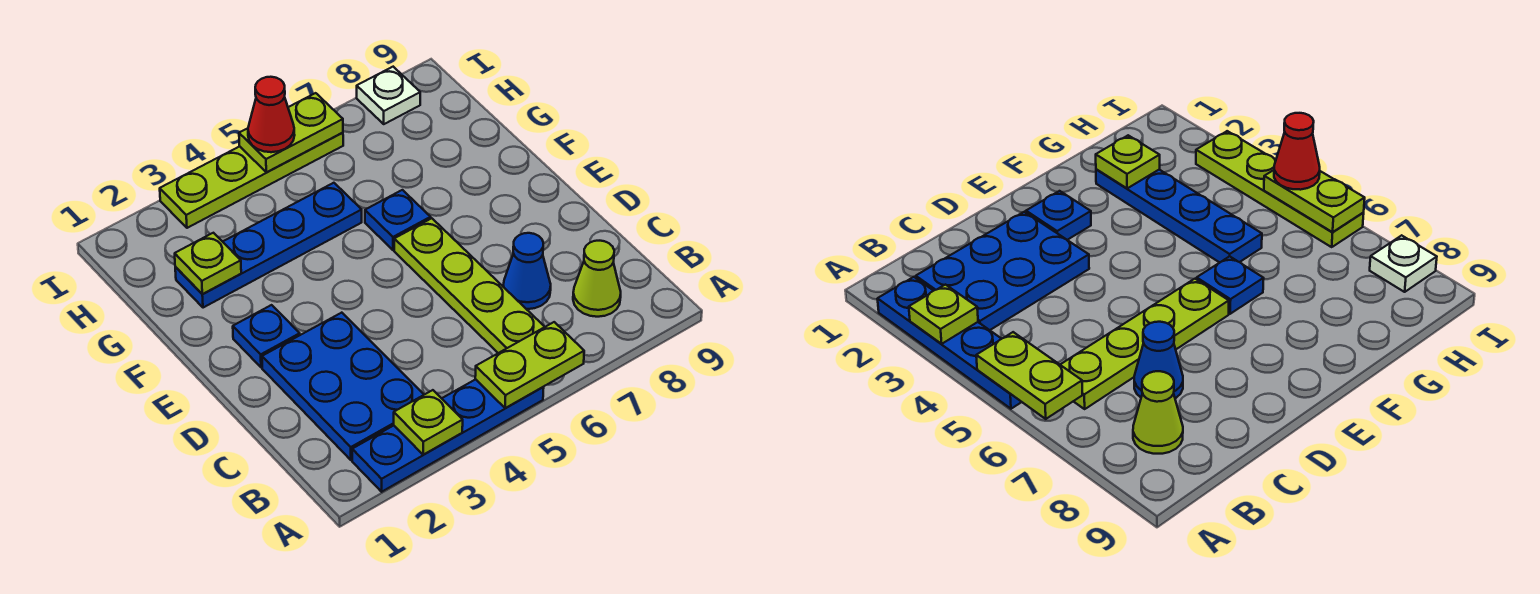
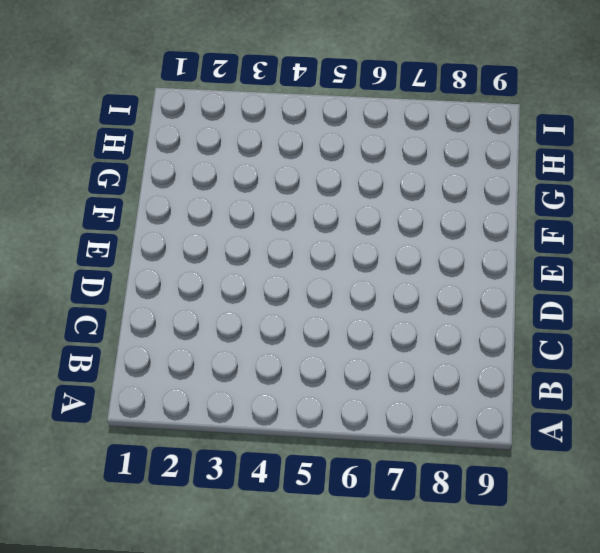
none -> blue 1x4 plate [352,379,544,492]
none -> blue 2x3 plate [262,313,424,460]
none -> lime 1x4 plate [394,218,544,353]

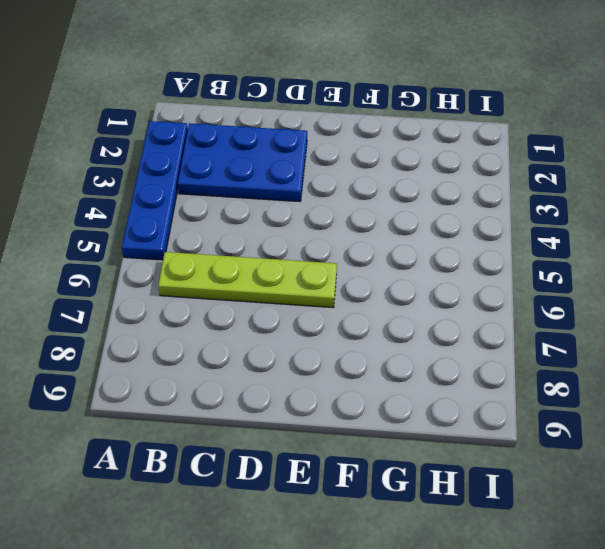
none -> lime 1x1 cone [573,241,621,317]
none -> blue 1x1 cone [503,233,551,309]
none -> blue 1x1 plate [233,305,300,367]

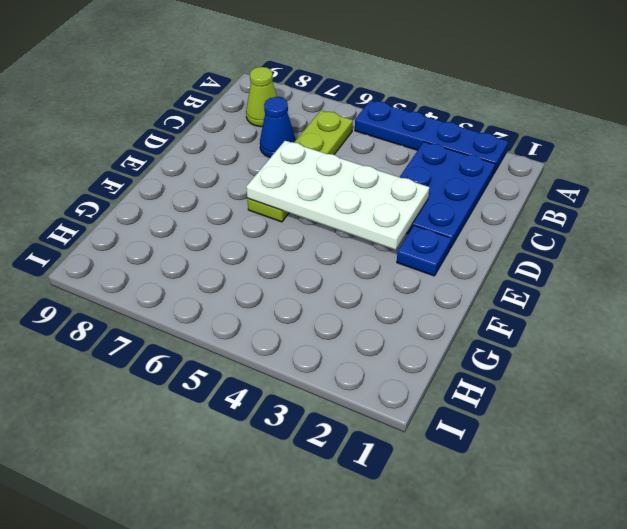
white 2x4 plate [246,141,429,250] -> none
none -> blue 1x1 plate [365,190,431,250]
none -> blue 1x4 plate [175,183,362,308]
none -> lime 1x4 plate [160,133,343,228]

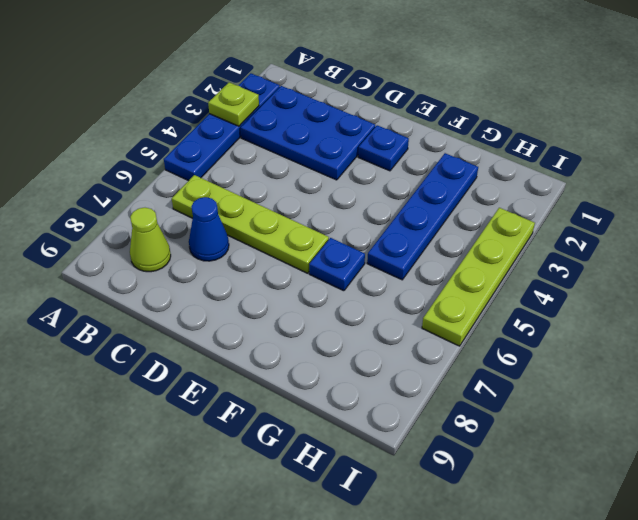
none -> white 1x1 plate [357,67,420,124]
none -> lime 1x2 plate [475,322,584,408]
none -> lime 1x1 plate [175,233,241,294]

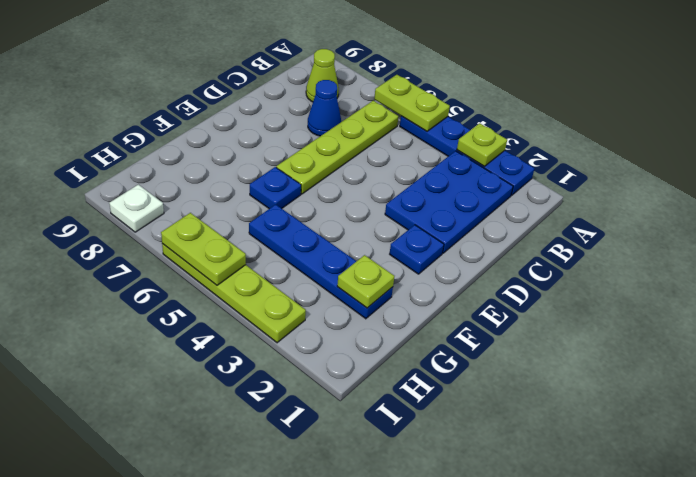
none -> red 1x1 cone [248,77,295,152]

